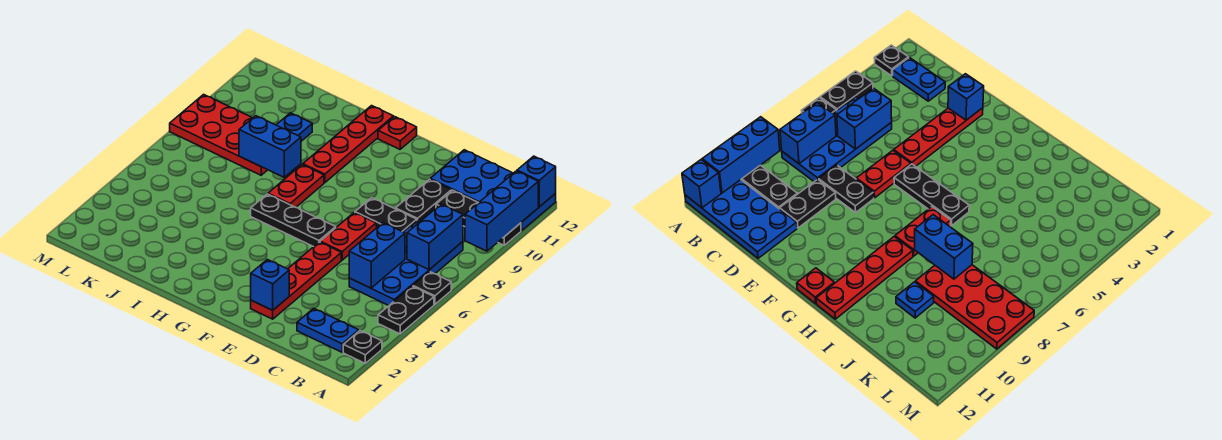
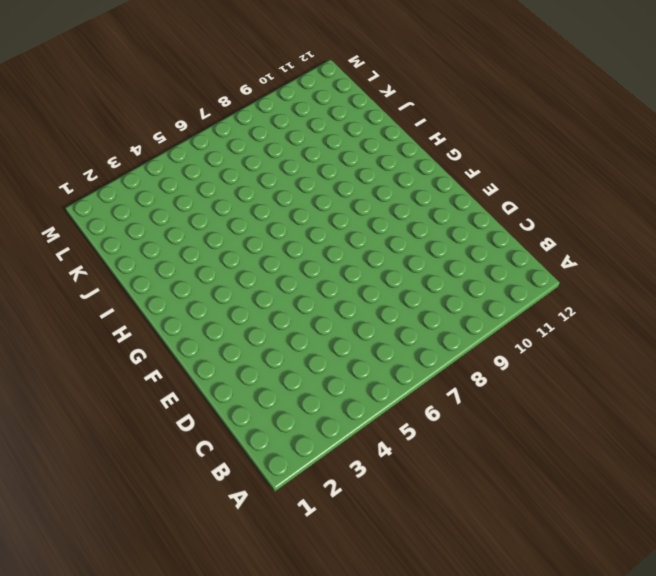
none -> black 1x1 plate [343,331,382,363]
none -> black 1x2 plate [378,286,434,334]
none -> black 1x1 plate [413,272,451,304]

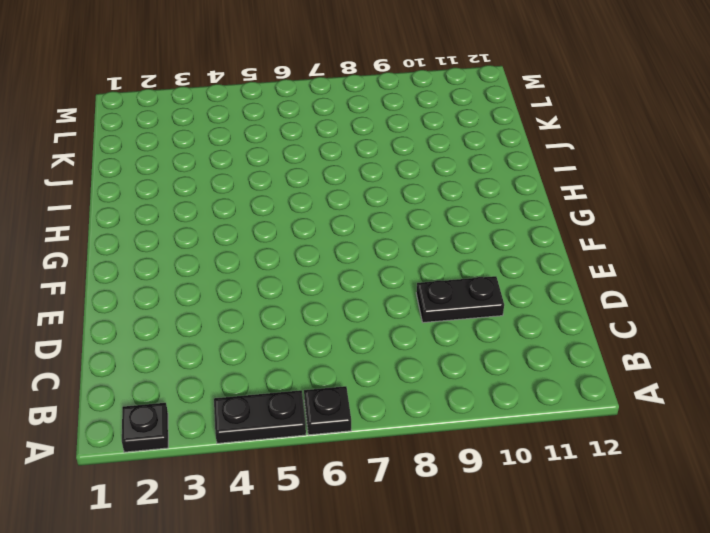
none -> black 1x3 plate [436,190,521,245]
none -> blue 2x4 plate [430,150,556,231]
none -> blue 1x2 plate [297,308,359,352]

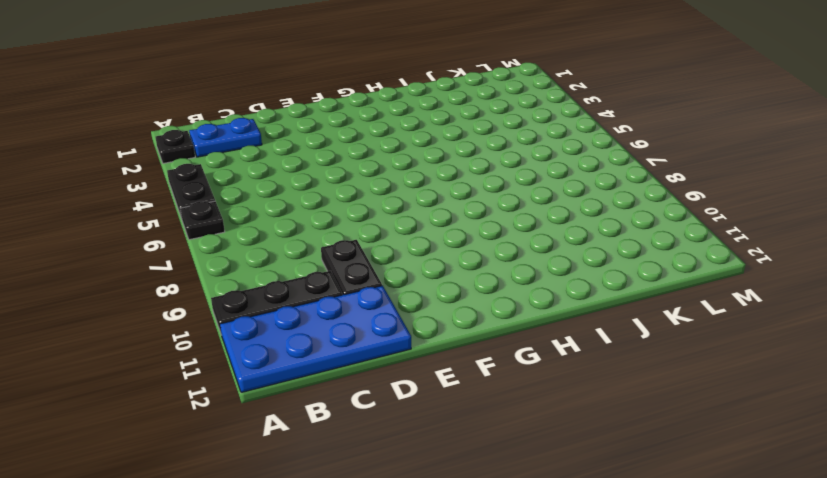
none -> blue 2x4 plate [349,220,463,305]
none -> black 1x2 plate [355,198,417,232]
none -> red 1x4 plate [251,242,341,319]

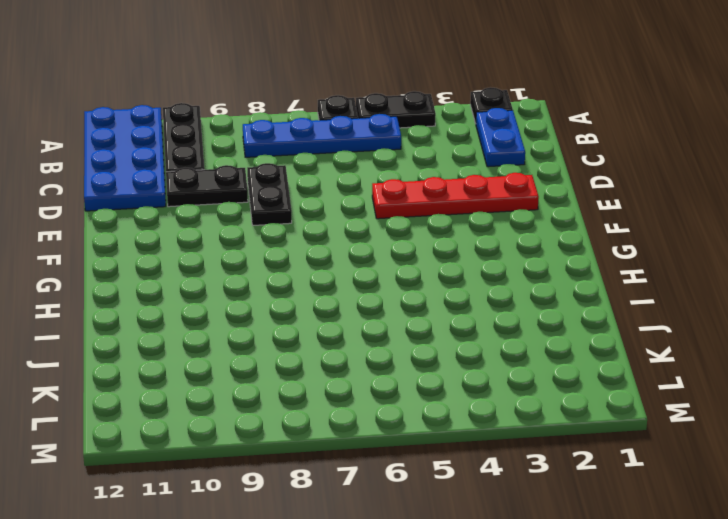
blue 1x4 plate [243,114,401,157] -> blue 2x4 plate [349,220,463,305]
none -> red 1x2 plate [320,213,376,260]
none -> black 1x3 plate [251,194,336,247]
none -> red 1x1 plate [378,117,417,149]

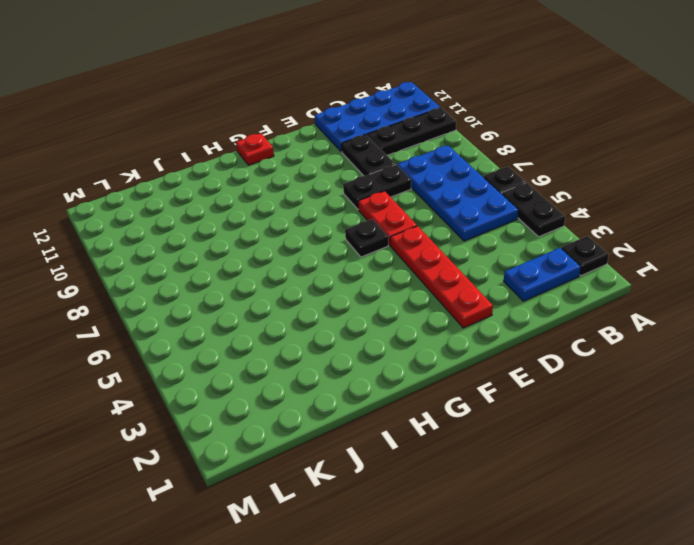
black 1x1 plate [345,219,388,257] -> black 1x3 plate [251,194,336,247]
none -> red 1x2 plate [268,165,324,207]
none -> red 1x4 plate [303,106,394,183]
none -> red 2x4 plate [170,94,267,175]

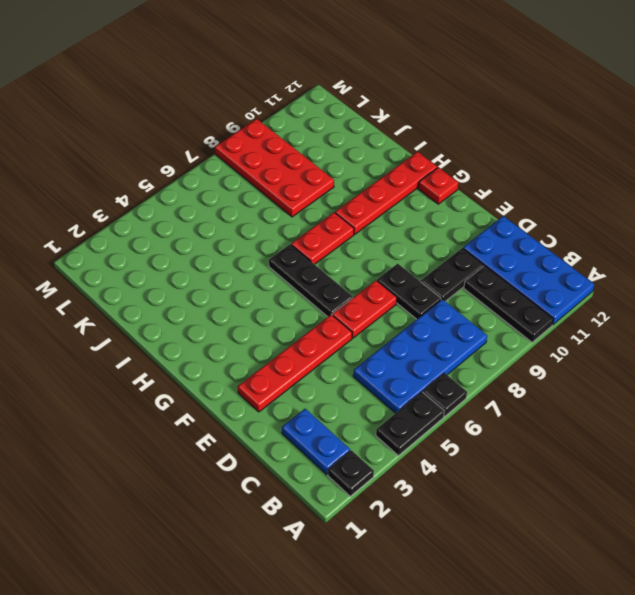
none -> blue 1x1 plate [277,113,312,141]
none -> blue 1x3 brick [465,171,538,251]
none -> blue 1x1 brick [517,156,556,207]

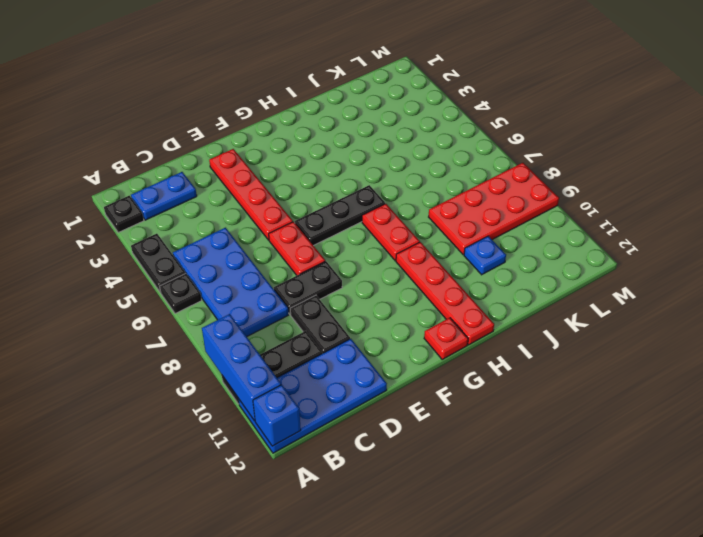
none -> blue 1x2 brick [407,204,463,270]
none -> blue 1x2 brick [349,223,405,288]
none -> blue 1x1 brick [251,259,289,310]

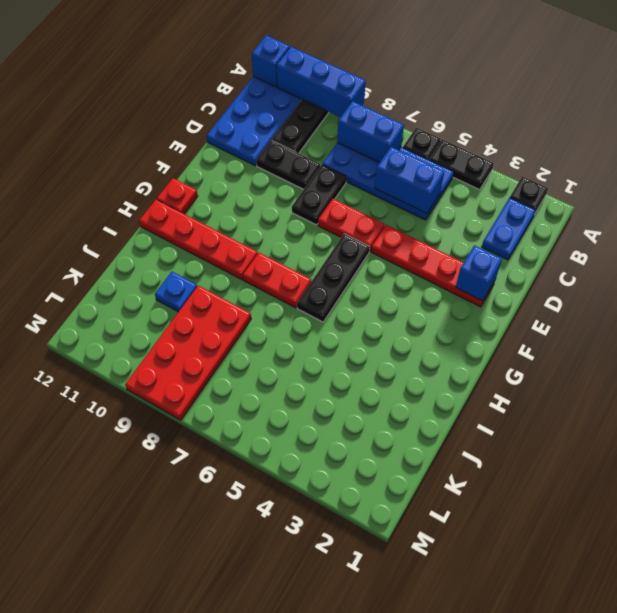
none -> blue 1x2 brick [239,116,301,177]

